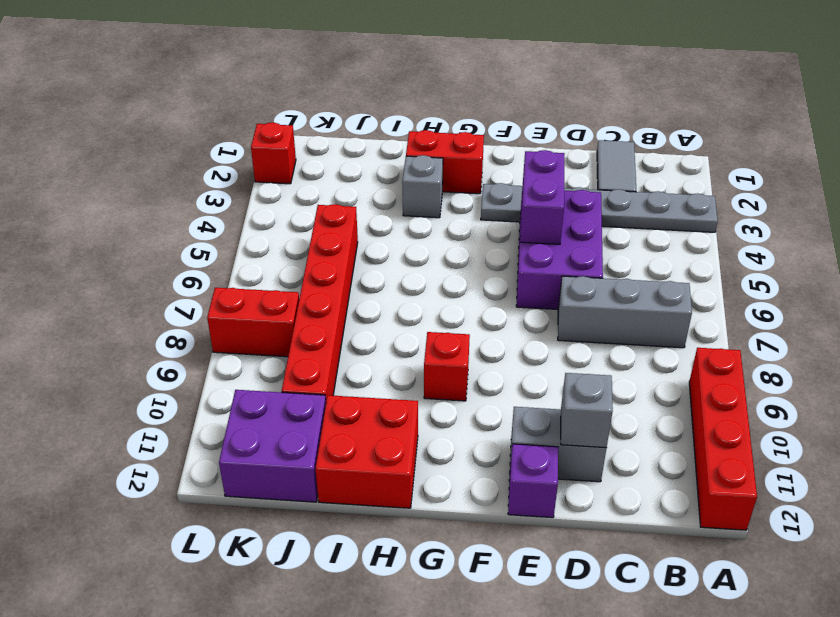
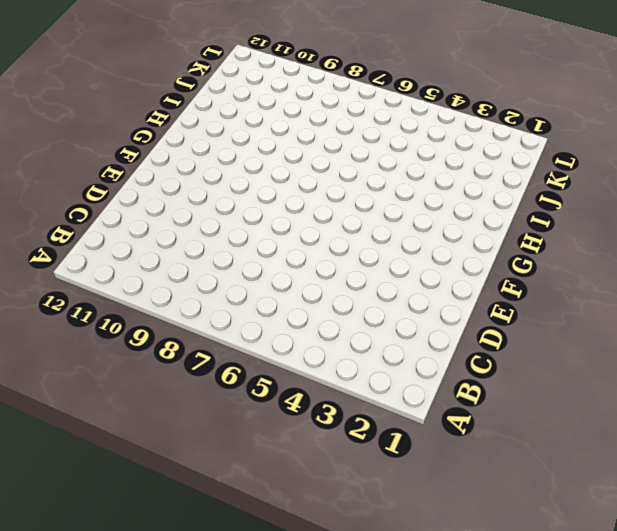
none -> grey 1x6 plate [481,183,718,232]
none -> red 1x4 brick [689,348,757,530]
none -> grey 1x3 brick [558,276,692,348]

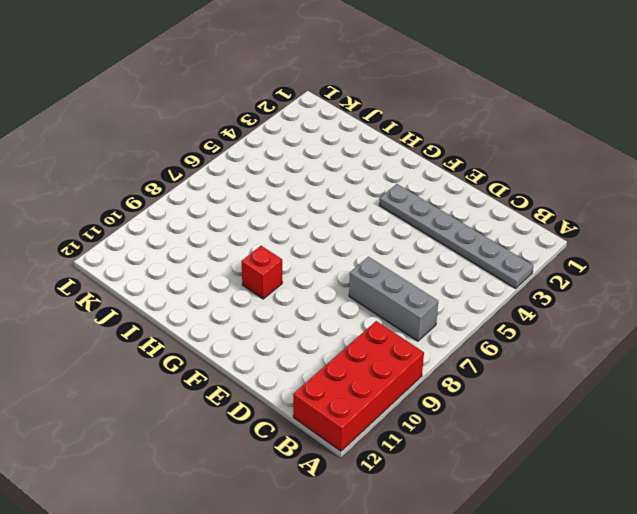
red 2x4 brick [293,321,424,451] -> red 1x4 brick [689,348,757,530]
none -> grey 1x2 tile [597,140,636,192]
none -> purple 2x3 brick [516,190,603,309]
none -> grey 1x2 brick [510,407,606,482]

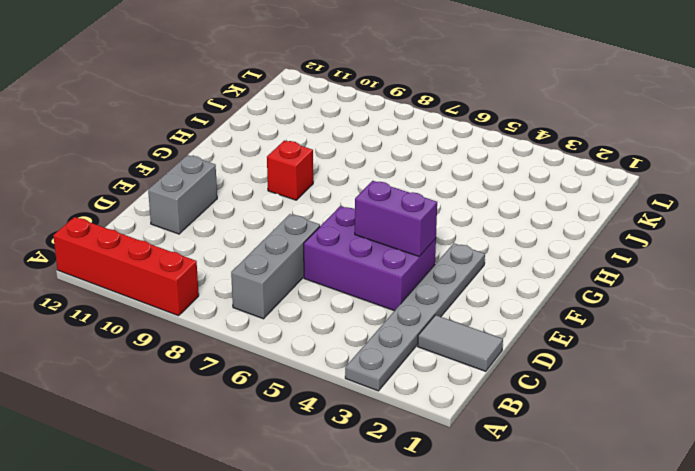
none -> purple 1x1 brick [508,444,558,518]
none -> red 1x2 brick [406,130,484,194]
none -> grey 1x1 brick [402,155,443,218]

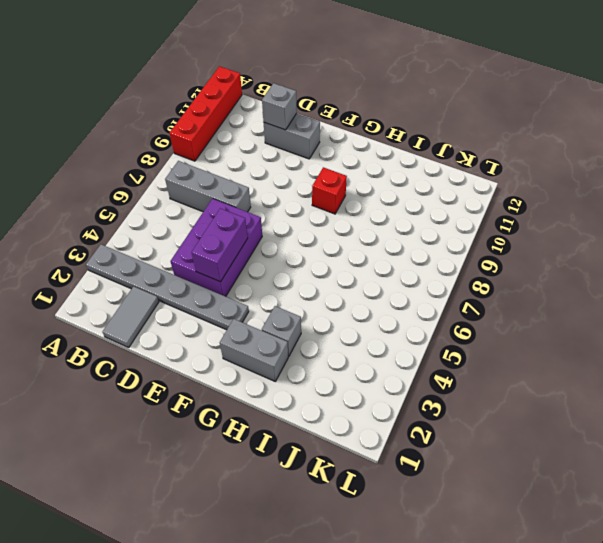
grey 1x2 brick [220,319,288,381] -> red 1x2 brick [406,130,484,194]
none -> purple 1x1 brick [508,444,558,518]
none -> red 2x2 brick [316,395,418,508]
none -> red 1x6 brick [282,204,358,401]

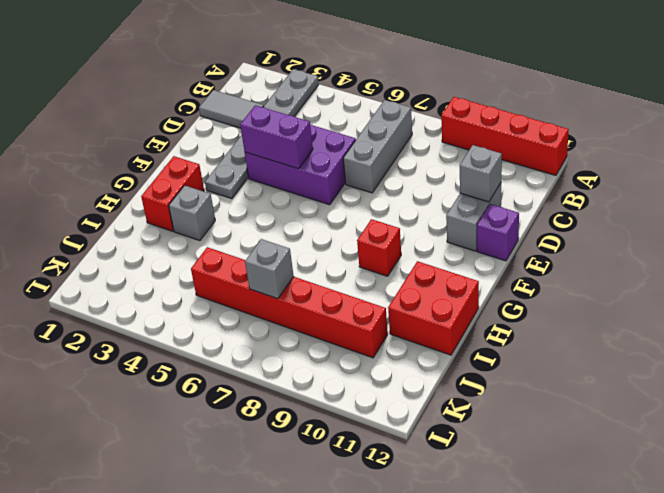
grey 1x1 brick [245,239,294,299] -> none
none -> purple 2x2 brick [219,390,326,502]
none -> red 1x2 brick [207,288,299,357]
none -> red 1x1 brick [251,123,296,184]

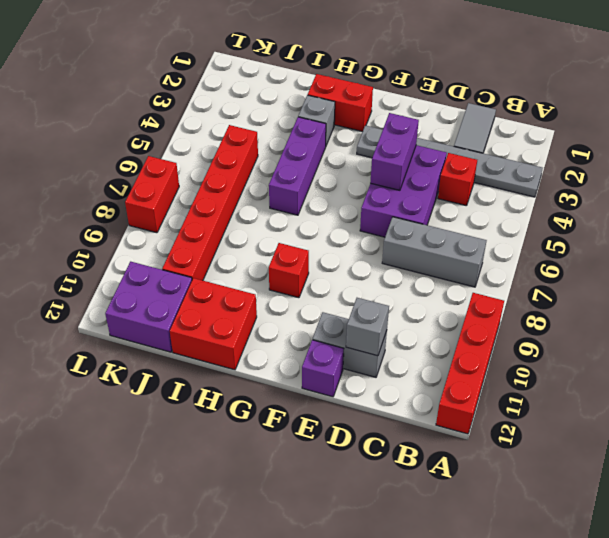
red 1x1 brick [438,153,477,206] -> red 1x1 brick moved to [251,123,296,184]
purple 1x3 brick [269,117,326,215] -> none
red 1x2 brick [125,156,179,233] -> red 1x2 brick turned to [207,288,299,357]

